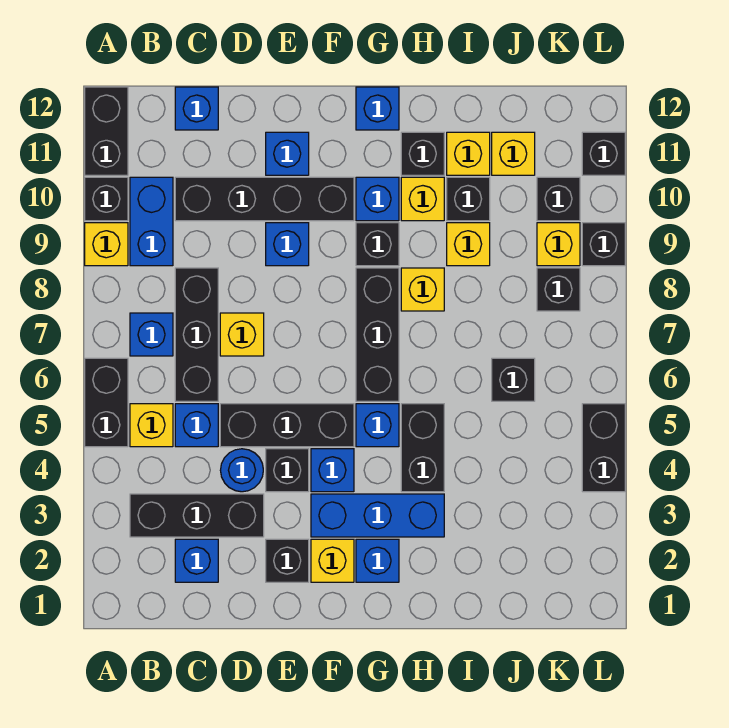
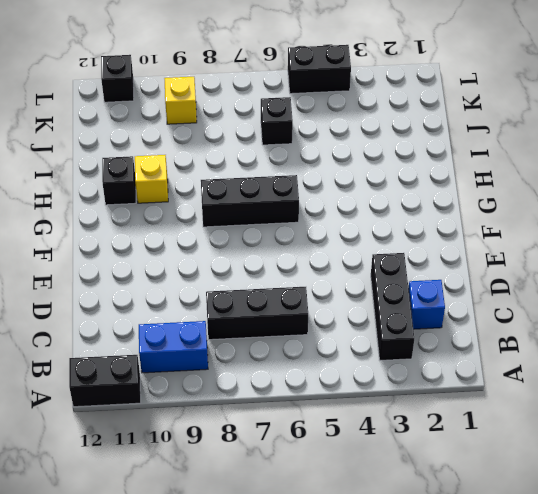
none -> black 1x2 brick [85,358,128,447]
none -> yellow 1x1 brick [85,223,128,266]
none -> black 1x1 brick [85,177,128,221]
none -> yellow 1x1 brick [130,404,173,447]

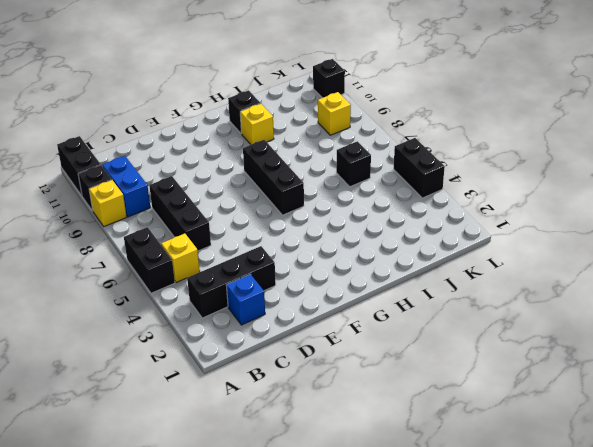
none -> blue 1x1 brick [130,313,173,356]
none -> blue 1x1 brick [175,404,218,447]
none -> black 1x4 brick [175,177,354,221]
none -> blue 1x1 brick [175,87,218,130]

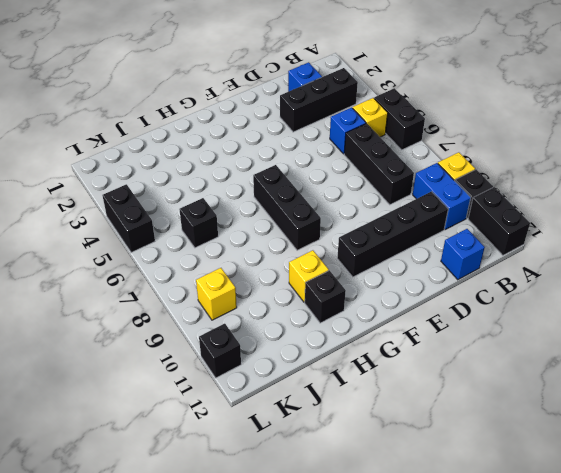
none -> blue 1x1 brick [130,313,173,356]
none -> blue 1x1 round brick [220,449,263,492]
none -> black 1x3 brick [220,404,354,447]
none -> yellow 1x1 brick [220,313,264,356]

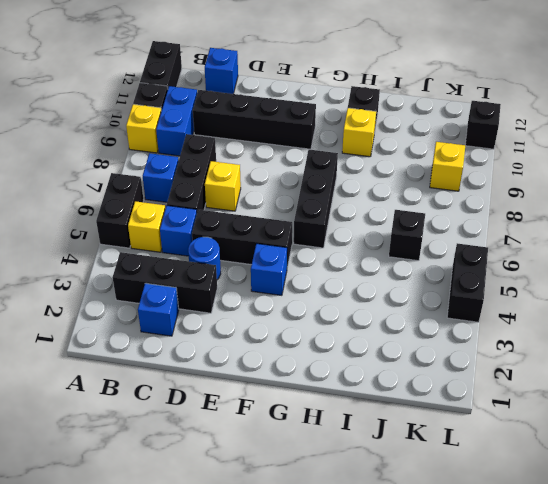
none -> black 1x1 brick [266,539,309,582]
none -> black 1x1 brick [266,449,309,492]
none -> blue 1x1 brick [266,223,309,266]
none -> blue 1x1 brick [266,132,309,175]

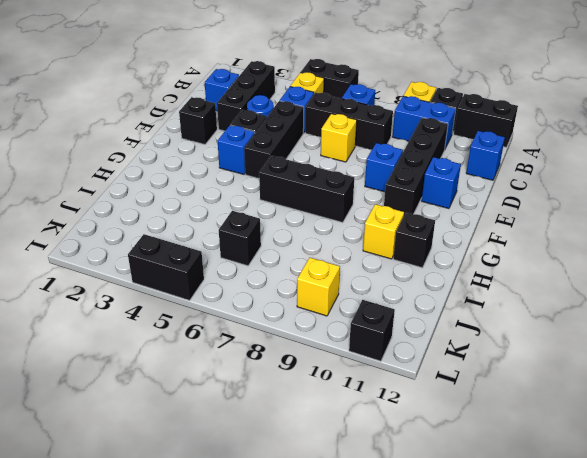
none -> yellow 1x1 brick [311,539,354,582]
none -> blue 1x3 brick [311,494,444,537]
none -> blue 1x1 brick [356,539,399,582]
none -> blue 1x1 brick [356,404,399,447]

